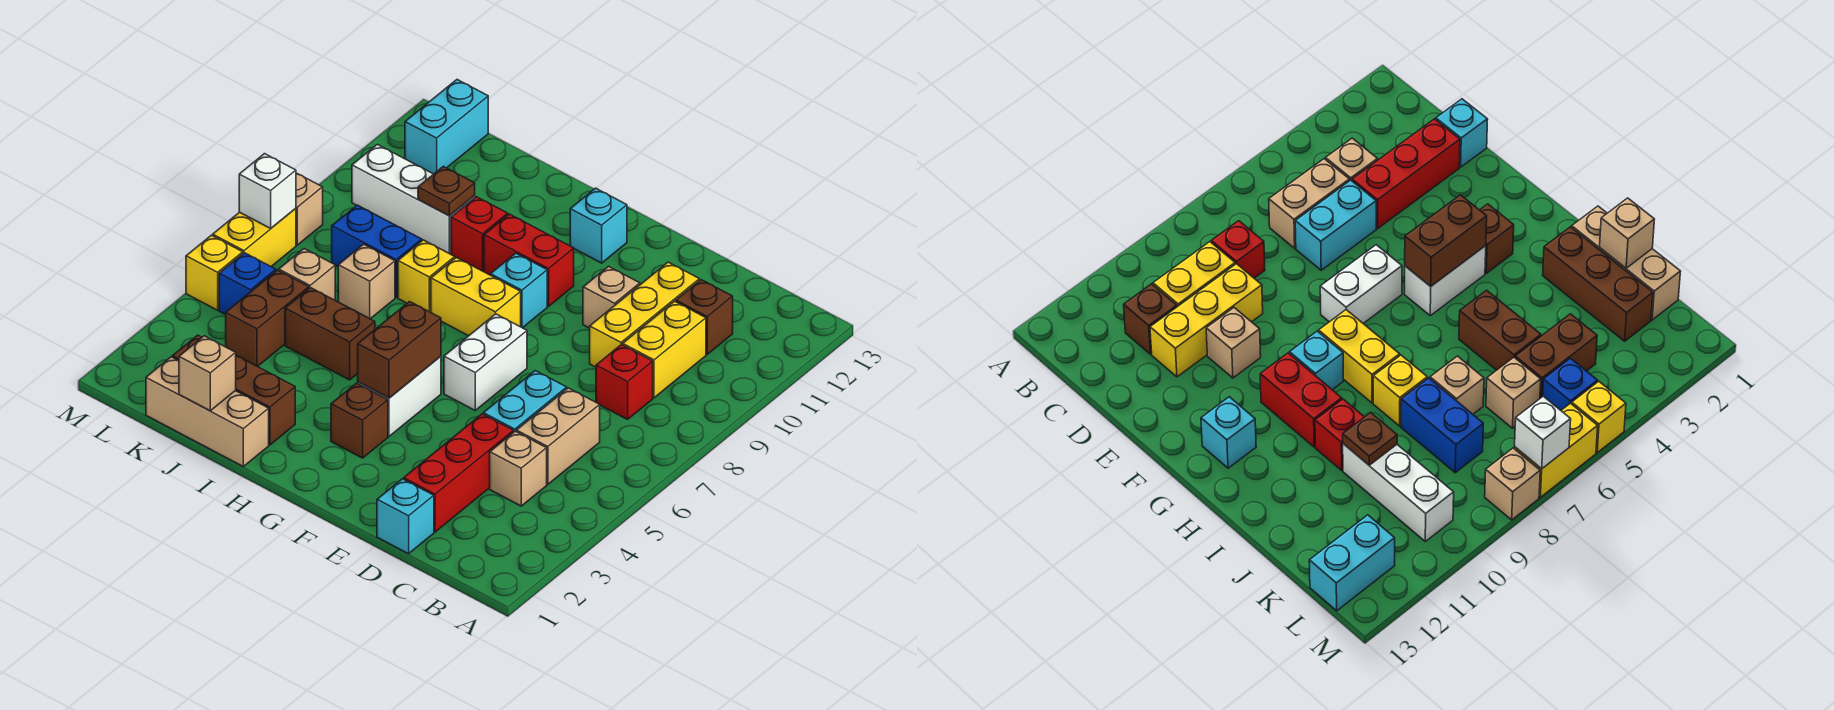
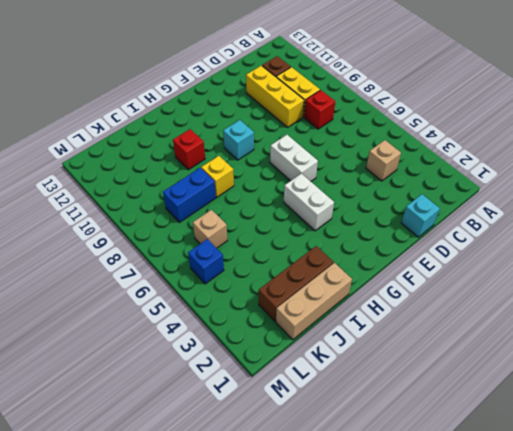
none -> tan 1x2 brick [516,388,600,485]
none -> red 1x3 brick [404,414,514,532]
none -> cyan 1x2 brick [483,371,567,432]
none -> tan 1x1 brick [583,266,640,328]

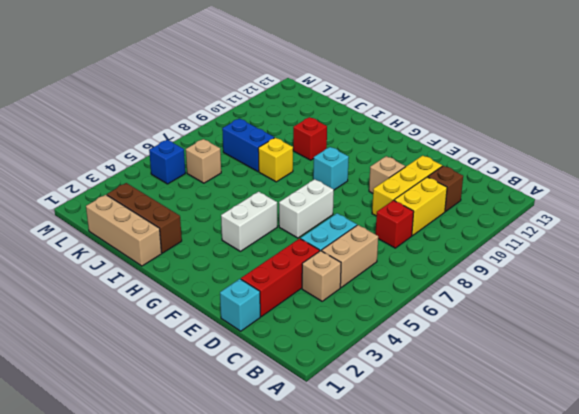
none -> brown 1x1 brick [331,383,388,458]
none -> yellow 1x2 brick [431,257,521,336]
none -> red 1x2 brick [484,214,574,306]
none -> cyan 1x1 brick [570,188,627,263]

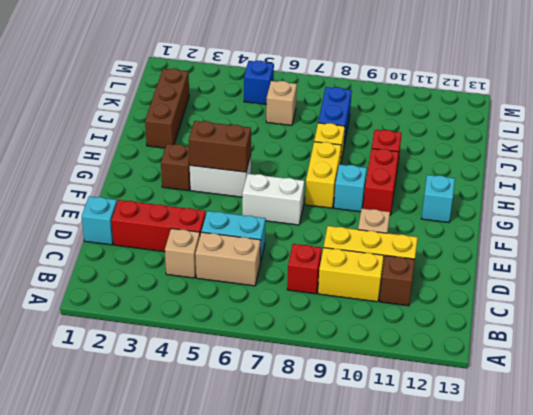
none -> tan 1x3 brick [146,357,269,466]
none -> brown 1x2 brick [285,288,375,380]
none -> tan 1x1 brick [338,244,395,319]
none -> white 1x3 brick [352,144,475,254]

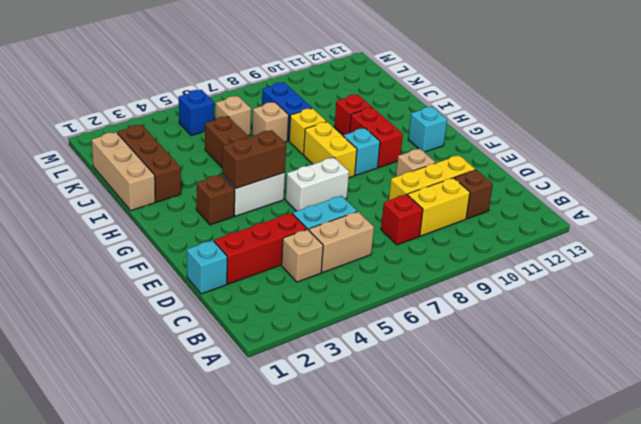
none -> white 1x3 brick [352,144,475,254]
none -> brown 1x2 brick [226,270,309,367]
none -> cyan 1x2 brick [405,80,488,174]
none -> yellow 1x1 brick [186,235,243,310]

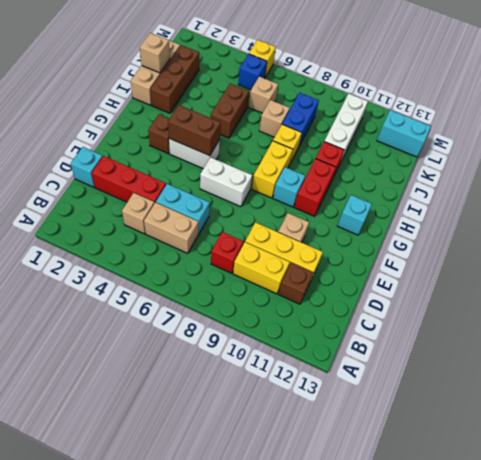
none -> brown 1x2 brick [226,270,309,367]
none -> yellow 1x2 brick [213,209,296,266]
none -> tan 1x1 brick [296,173,323,245]
none -> brown 1x1 plate [418,166,475,216]

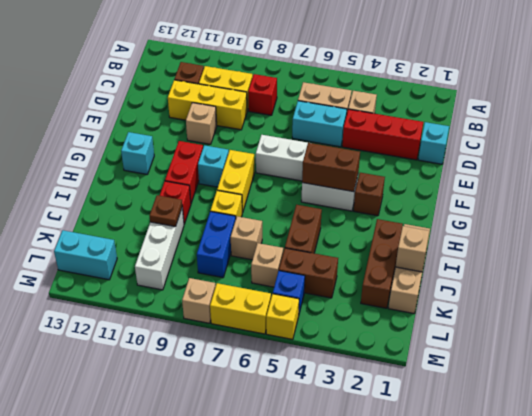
none -> white 1x1 brick [239,154,296,228]

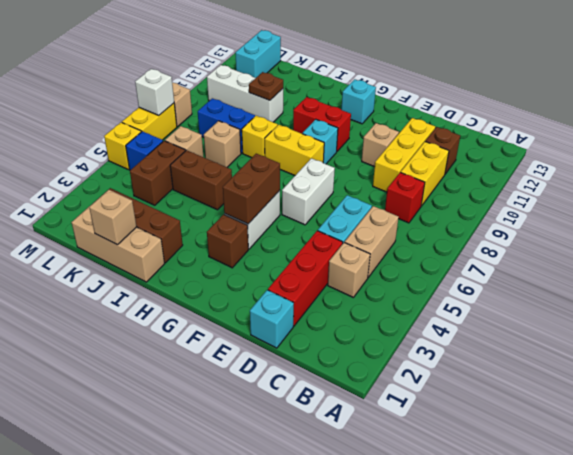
none -> red 1x1 brick [451,197,508,271]

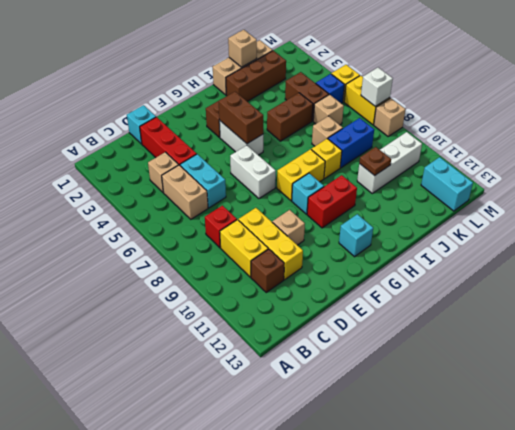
none -> red 1x1 brick [451,197,508,271]

